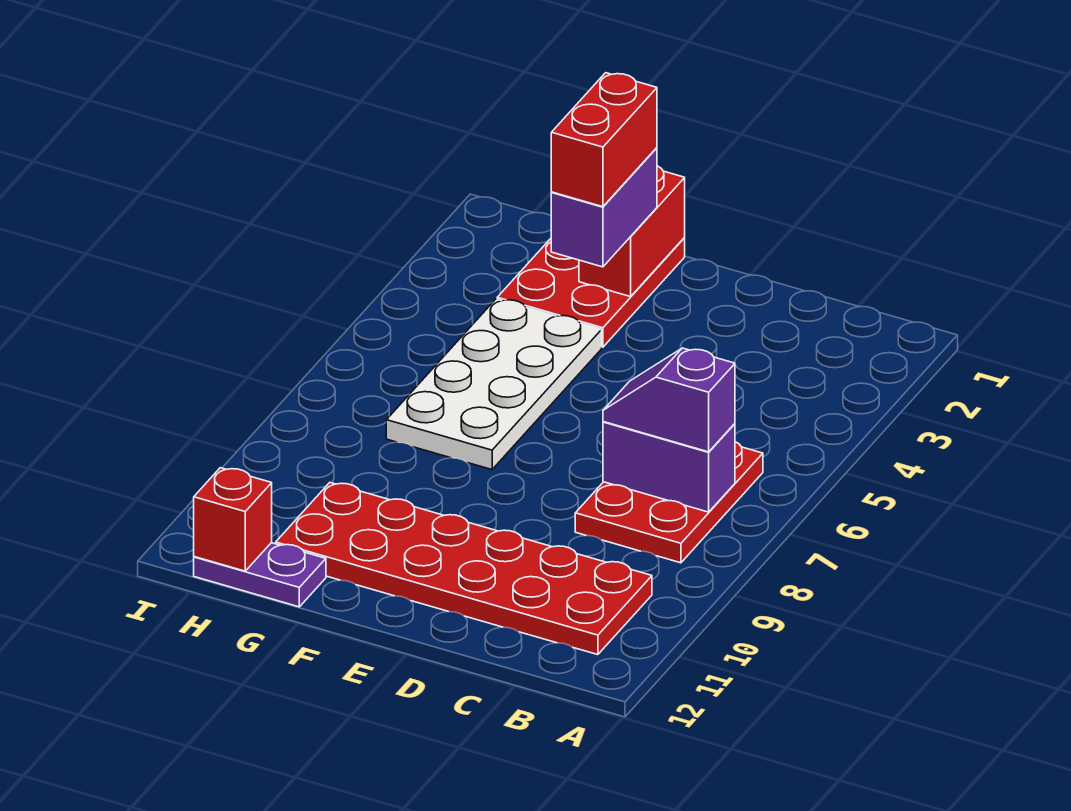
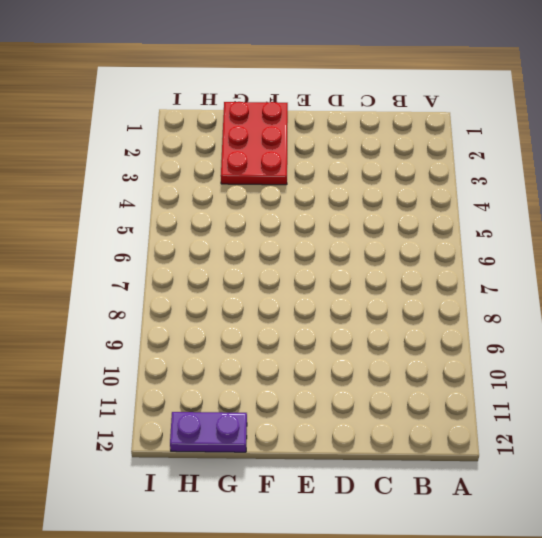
none -> red 2x3 plate [575,442,763,563]
none -> red 2x6 plate [276,483,652,655]

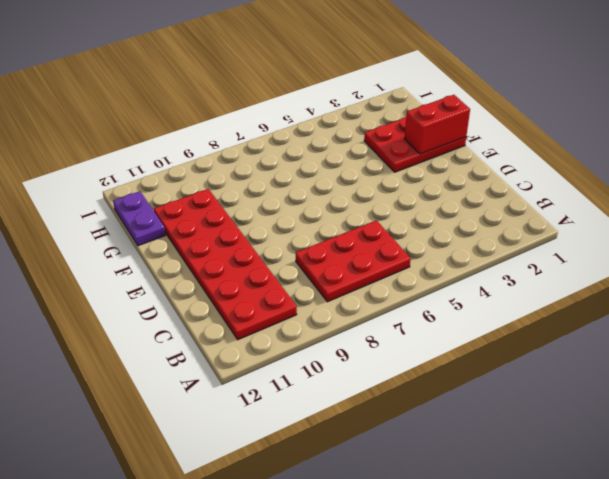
none -> white 2x4 plate [386,299,602,470]
none -> purple 1x2 brick [603,422,735,512]

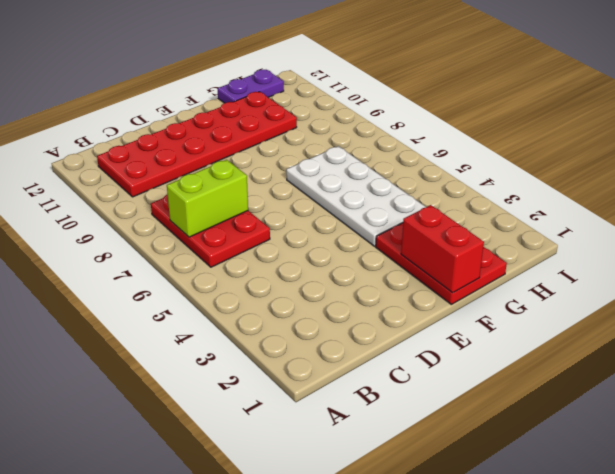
lime 1x2 brick [167,160,248,237] -> purple 1x2 brick [603,422,735,512]
none -> red 1x1 brick [194,468,272,571]
none -> purple 1x2 slope [603,348,735,452]

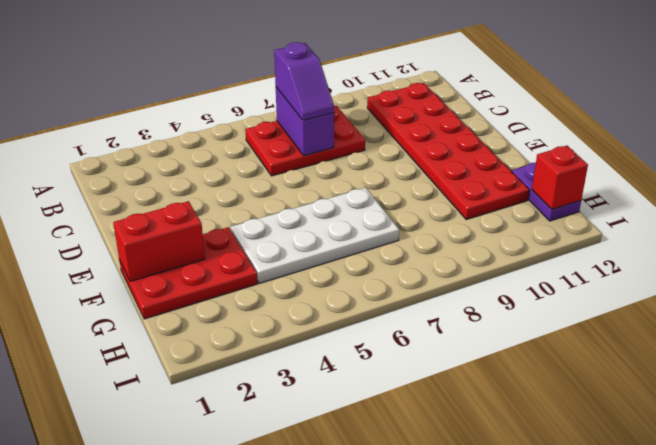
none -> purple 1x2 brick [551,148,657,267]
none -> red 1x2 brick [551,73,657,207]

